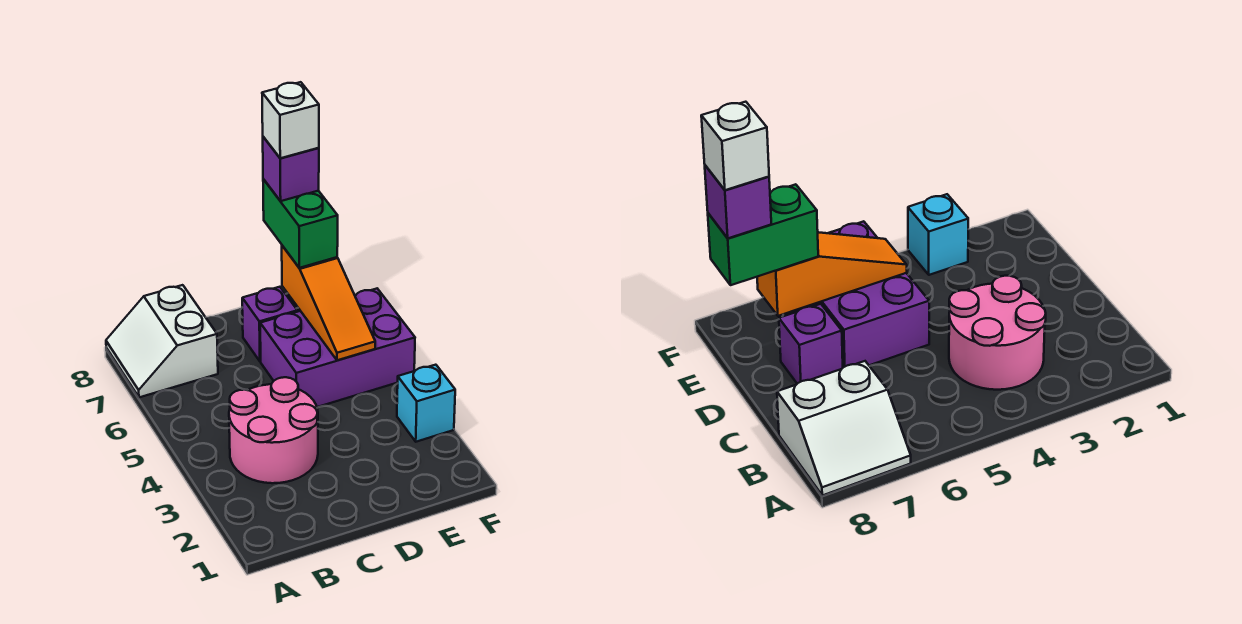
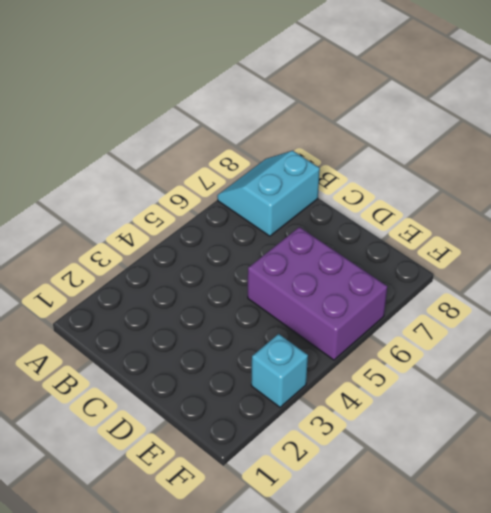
cyan 2x2 slope [217,151,320,236] -> white 2x2 slope [106,285,218,397]
none -> pink 2x2 round brick [229,377,318,483]
none -> purple 1x1 brick [242,287,297,361]

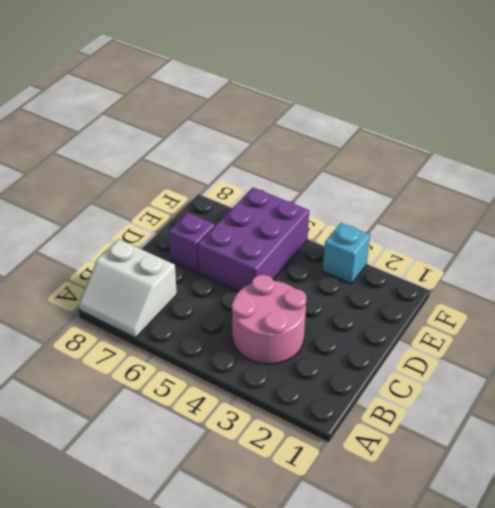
none -> orange 1x3 slope [282,246,375,360]
none -> green 1x2 brick [263,179,338,268]

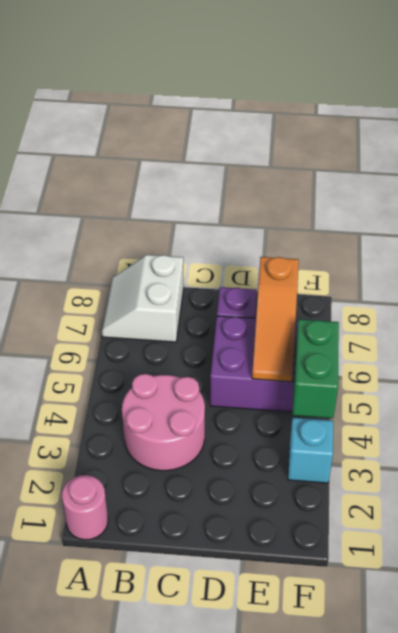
pink 1x1 round brick [62,475,108,540] -> none
green 1x2 brick [292,319,339,418] -> green 1x2 brick moved to [263,179,338,268]
none -> purple 1x1 brick [263,137,319,201]
none -> white 1x1 brick [262,82,319,158]

